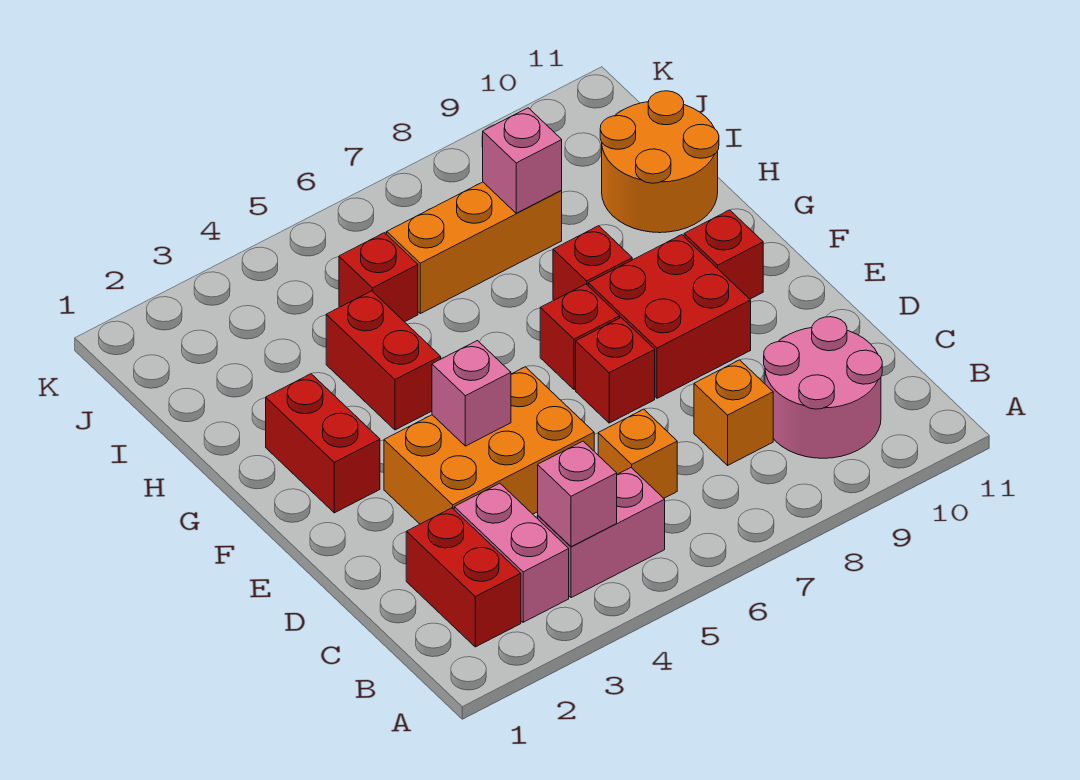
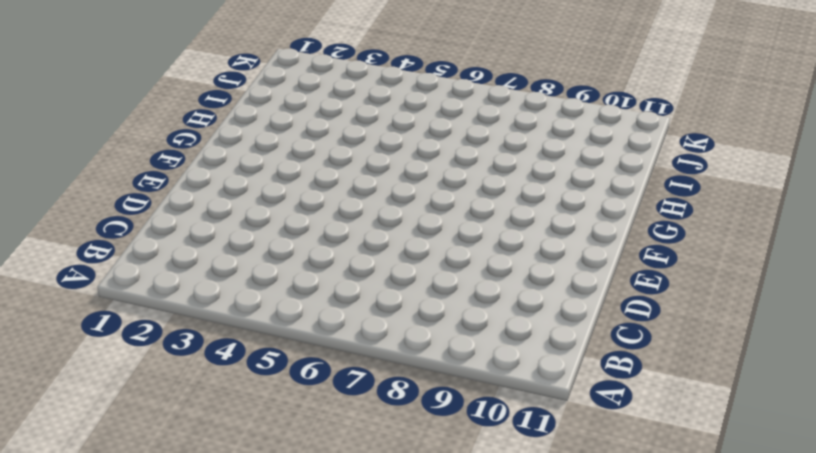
none -> red 1x2 brick [406,508,521,647]
none -> pink 1x2 brick [454,483,569,622]
none -> pink 1x2 brick [538,468,665,598]

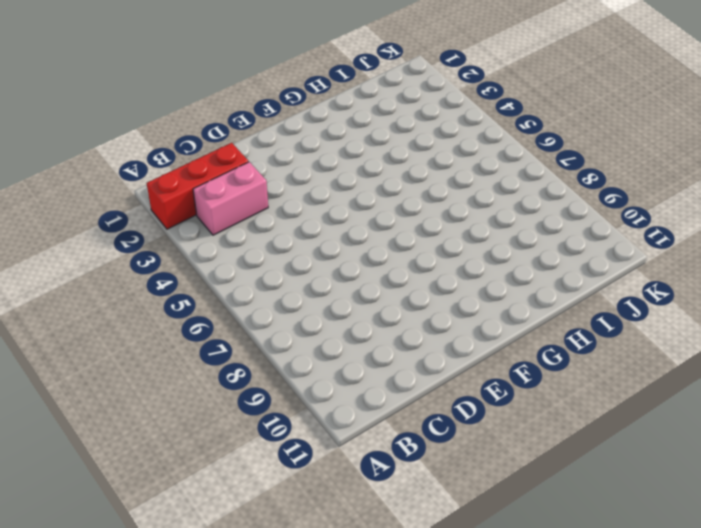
red 1x3 brick [147,143,248,229] -> red 1x2 brick [406,508,521,647]
none -> pink 1x2 brick [538,468,665,598]
none -> pink 2x2 round brick [764,317,882,458]
none -> orange 1x1 brick [598,409,677,498]

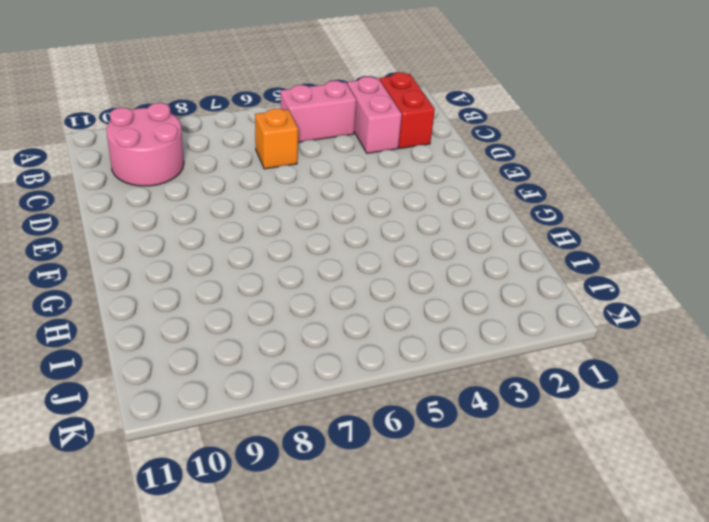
none -> orange 1x1 brick [694,360,773,465]
none -> orange 2x3 brick [384,367,594,524]
none -> red 1x1 brick [576,318,655,423]

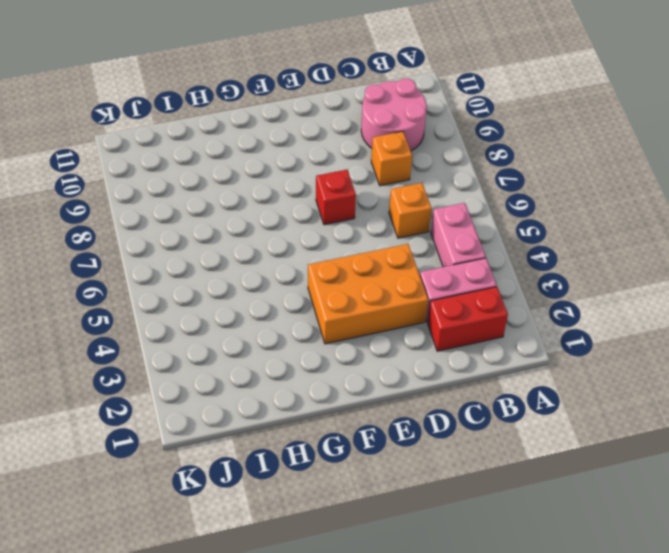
orange 2x3 brick [308,244,428,344] -> orange 2x3 brick turned to [384,367,594,524]
none -> red 2x2 brick [588,235,751,398]
none -> red 1x2 brick [266,374,380,513]
none -> red 1x1 brick [540,284,620,389]

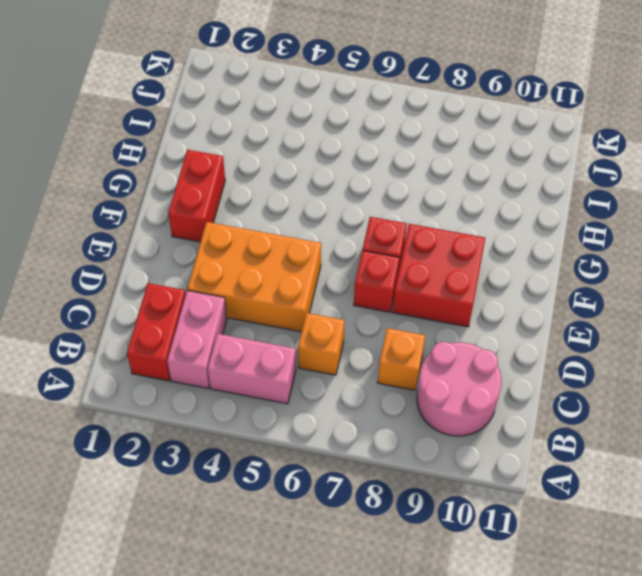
none -> red 1x1 brick [684,210,763,299]
none -> red 1x2 brick [326,291,441,430]
none -> red 1x1 brick [553,226,632,300]

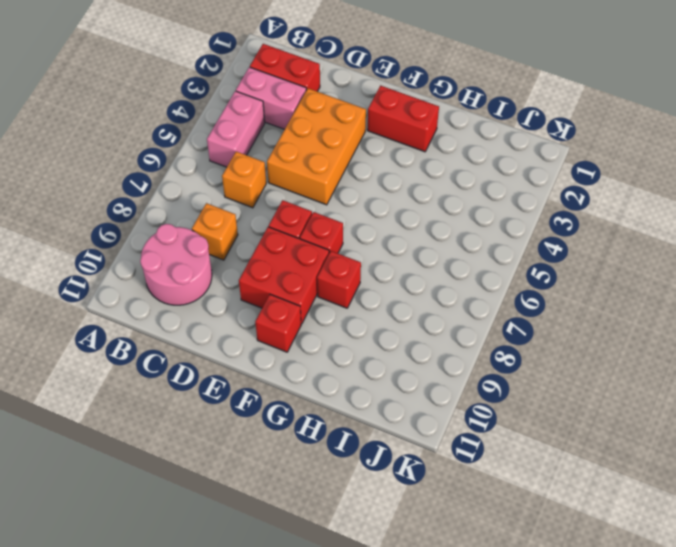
none -> red 1x2 brick [326,291,441,430]
none -> orange 2x2 round brick [600,91,719,233]
none -> red 1x1 brick [339,233,418,322]

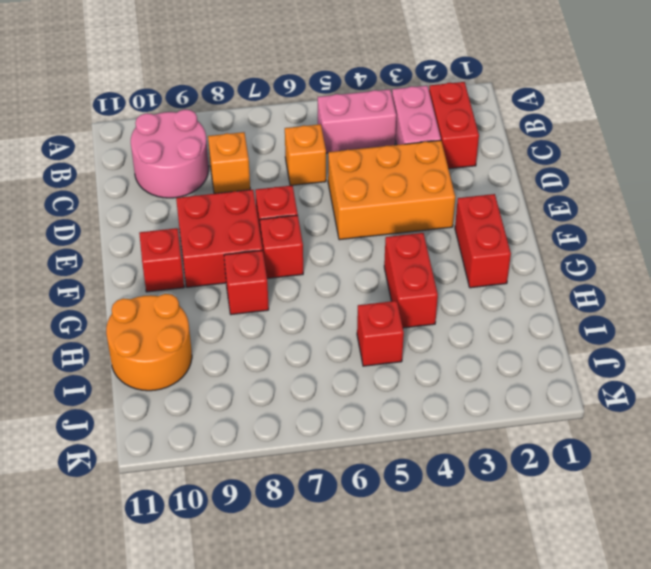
none -> orange 1x3 brick [387,182,562,314]
none -> pink 1x1 brick [538,441,617,547]
none -> pink 1x1 brick [432,341,511,446]

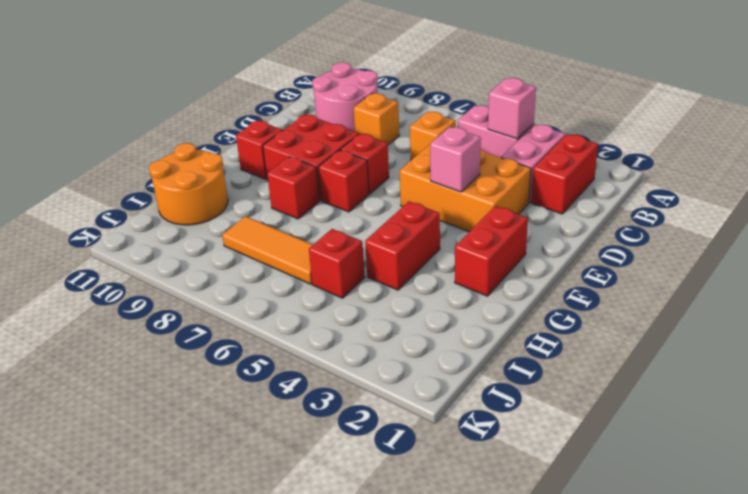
orange 1x3 tile [222,216,313,284] -> orange 1x3 brick [387,182,562,314]
none -> pink 1x1 brick [483,108,562,213]

